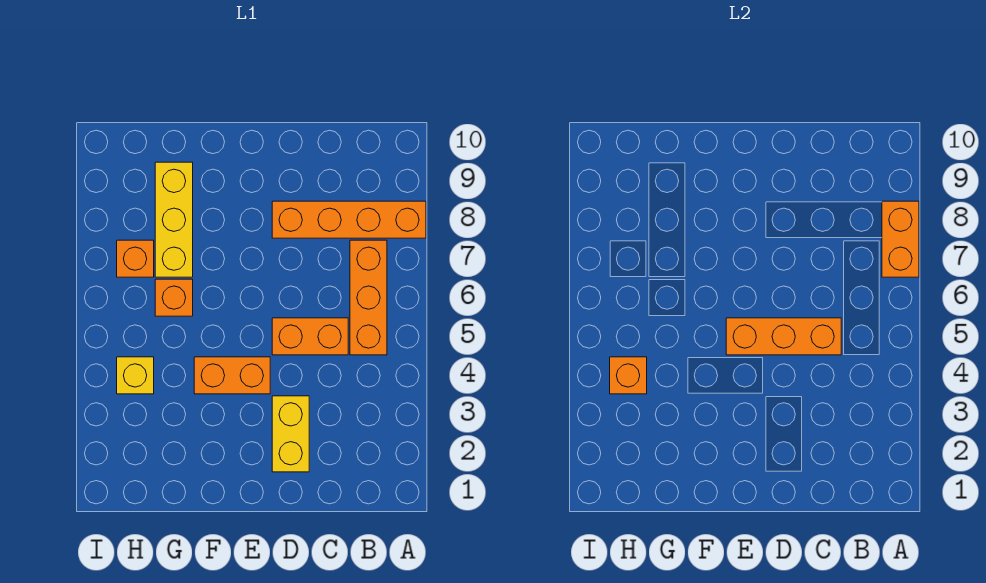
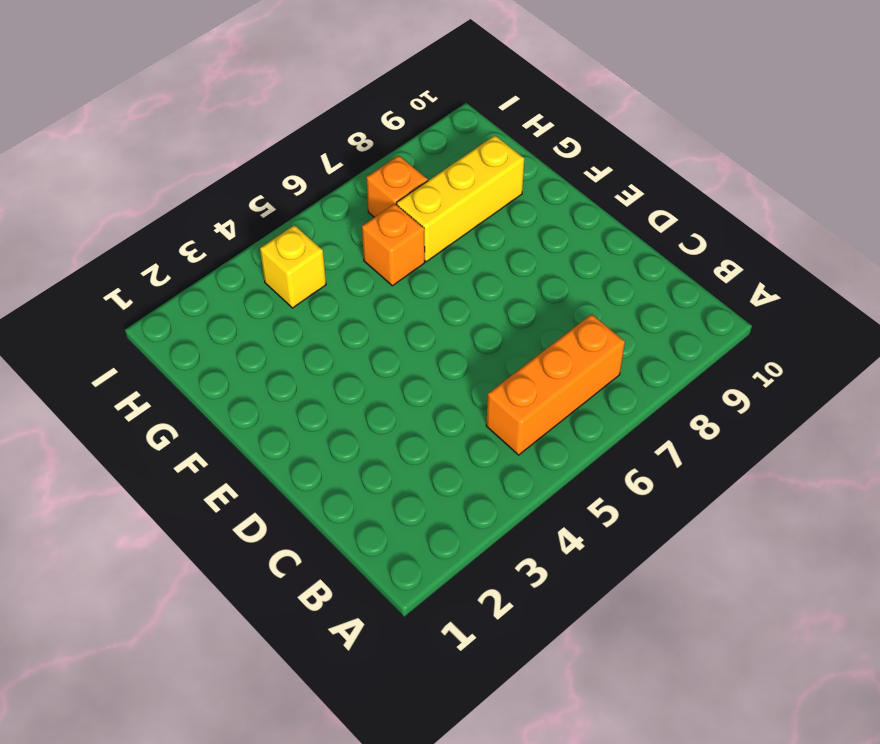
none -> orange 1x4 brick [272,201,426,238]
none -> orange 1x2 brick [272,318,348,355]
none -> yellow 1x2 brick [272,396,309,472]

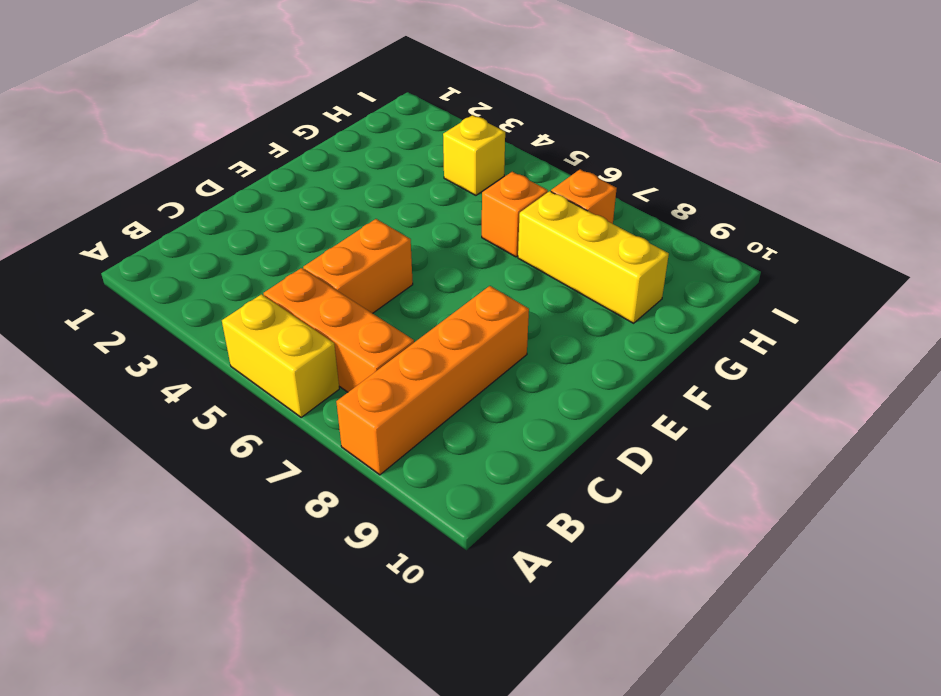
yellow 1x2 brick [222,294,339,418] -> yellow 1x2 brick moved to [272,396,309,472]
none -> orange 1x2 brick [194,357,270,394]
none -> orange 1x2 brick [882,201,919,277]
none -> orange 1x3 brick [726,318,841,355]

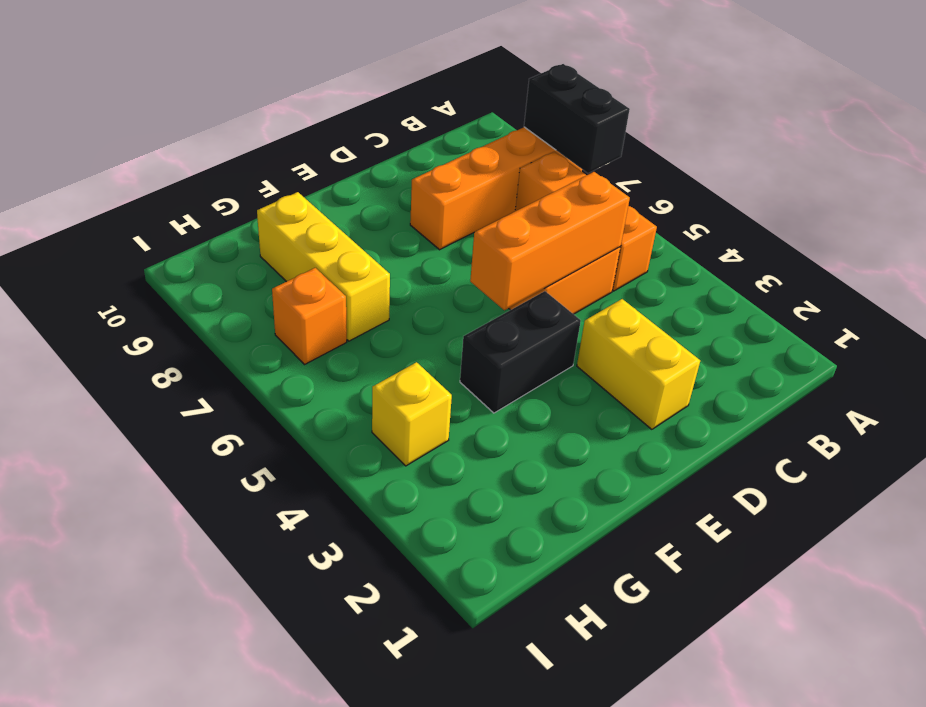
black 1x2 brick [524,64,630,173] -> orange 1x2 brick [882,201,919,277]
black 1x2 brick [460,291,581,413] -> orange 1x2 brick [194,357,270,394]
none -> orange 1x1 brick [155,279,193,316]
none -> orange 1x1 brick [610,357,647,394]

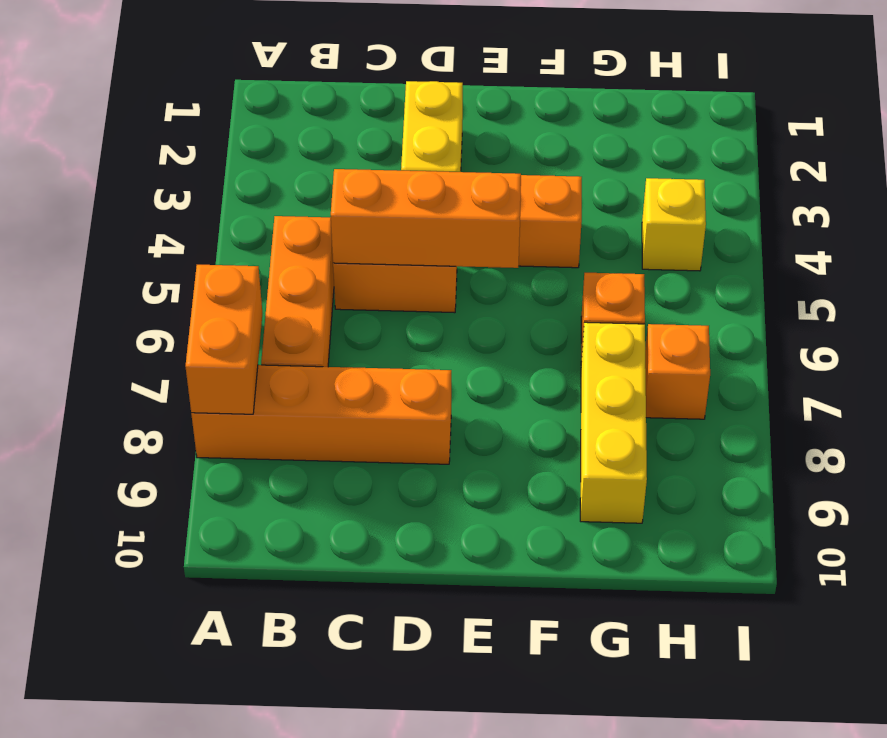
none -> orange 1x1 brick [610,357,647,394]

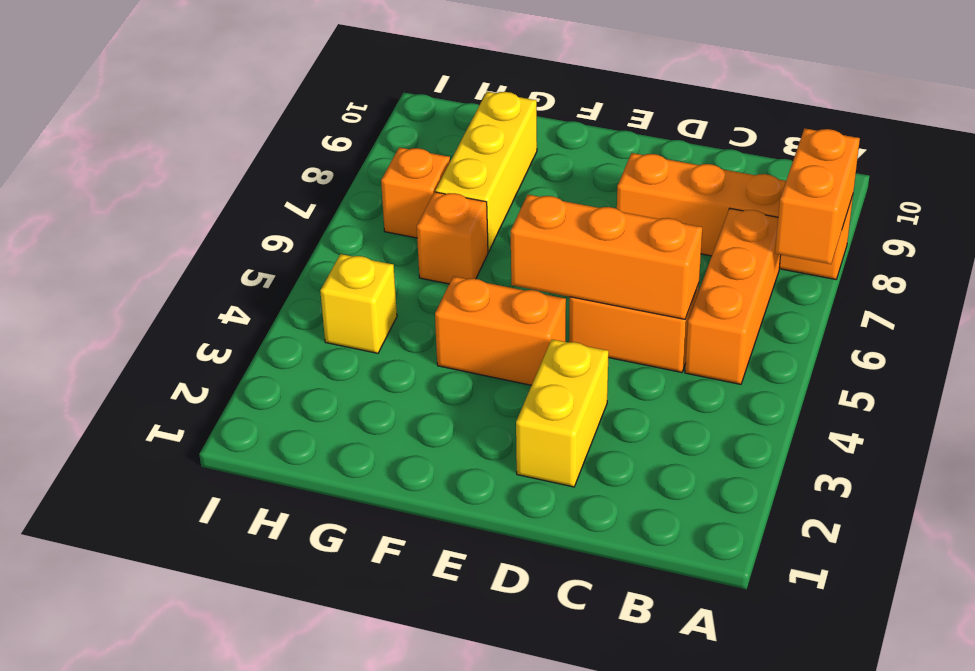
none -> orange 1x1 brick [610,357,647,394]

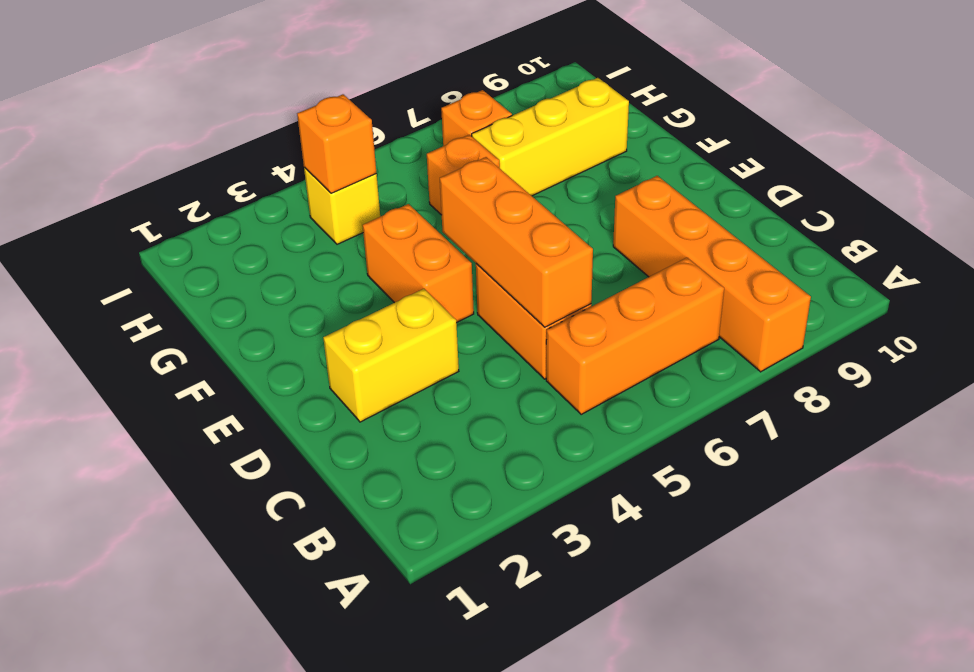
none -> orange 1x2 brick [882,201,919,277]

